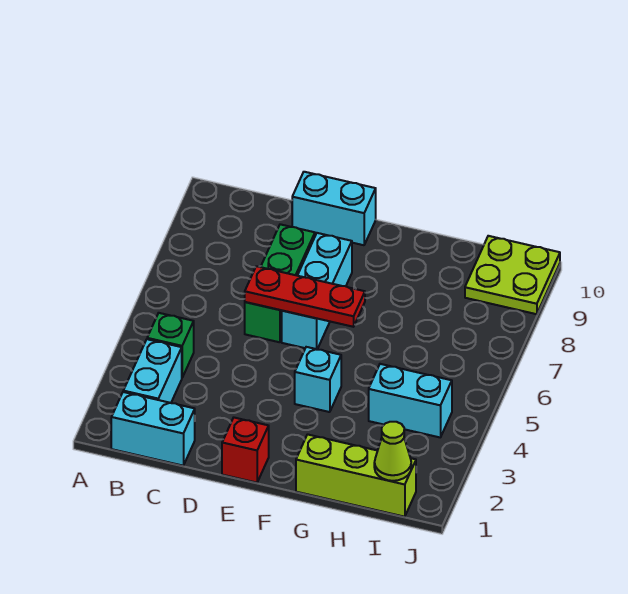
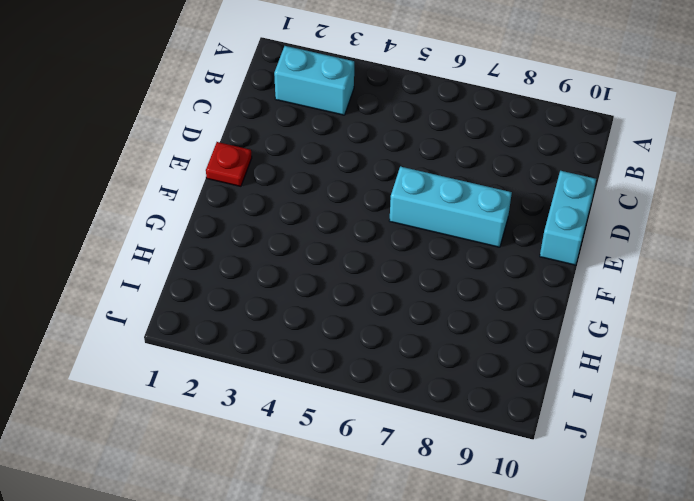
red 1x1 plate [206,142,252,186] -> red 1x1 brick [222,418,269,483]
none -> cyan 1x2 brick [111,392,195,466]
none -> green 1x1 brick [147,313,194,377]
none -> green 1x3 brick [245,224,315,342]

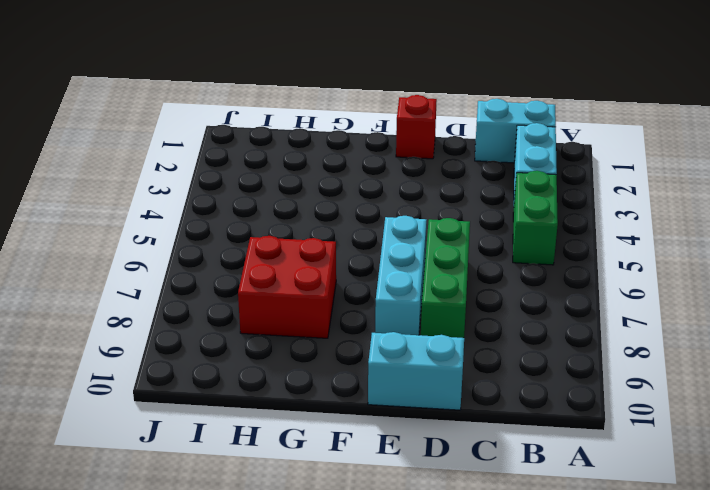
green 1x2 brick [513,171,558,265] -> green 1x1 brick [147,313,194,377]
red 2x2 brick [238,236,336,338] -> none
none -> cyan 1x1 brick [295,347,341,412]
none -> lime 1x3 brick [296,434,416,517]
none -> cyan 1x2 brick [369,364,452,437]

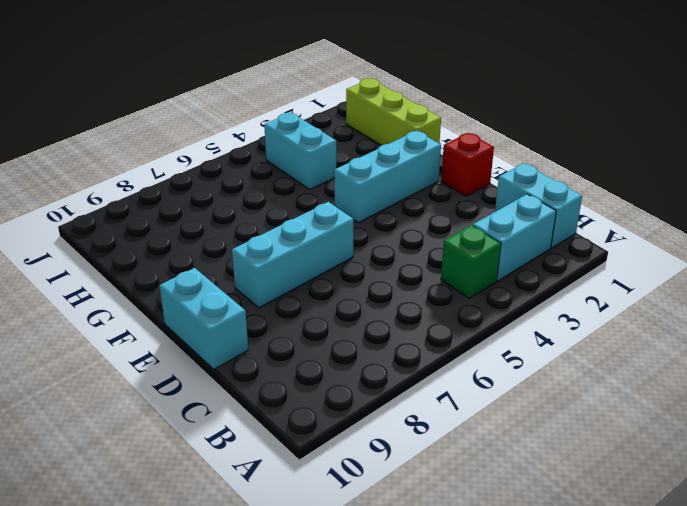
cyan 1x3 brick [334,131,441,223] -> cyan 1x1 brick [295,347,341,412]
none -> green 1x3 brick [245,224,315,342]
none -> lime 2x2 plate [465,236,560,314]
none -> red 1x3 plate [245,266,365,327]

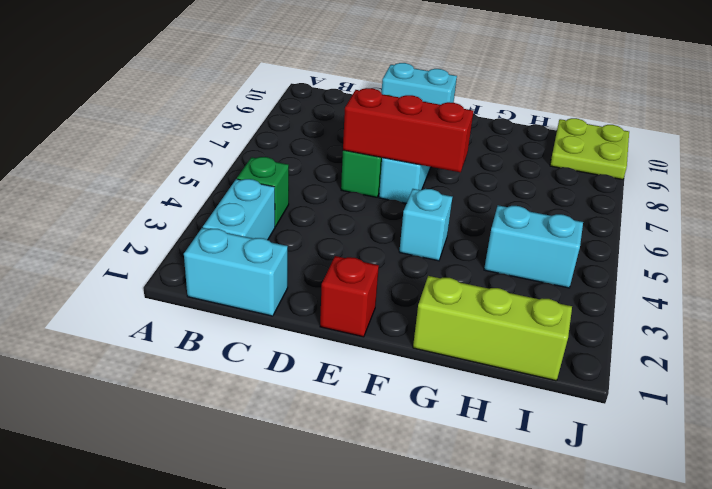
red 1x3 brick [343,88,474,172] -> red 1x3 plate [245,266,365,327]
none -> lime 1x1 cone [374,422,411,481]

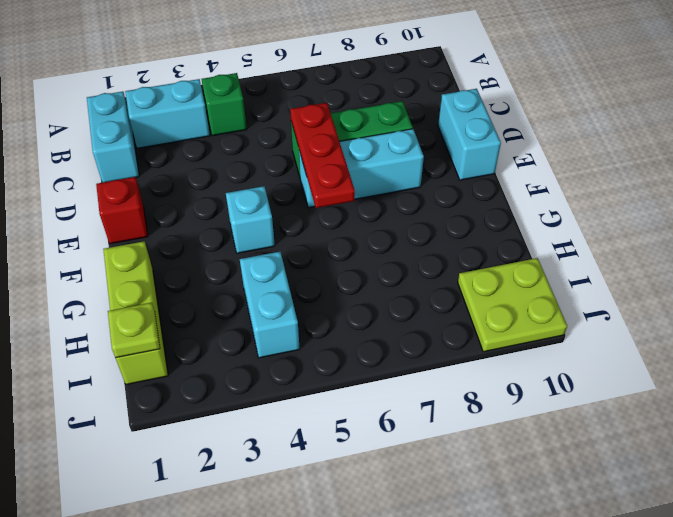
lime 1x1 plate [108,303,160,358] -> lime 1x1 cone [374,422,411,481]

